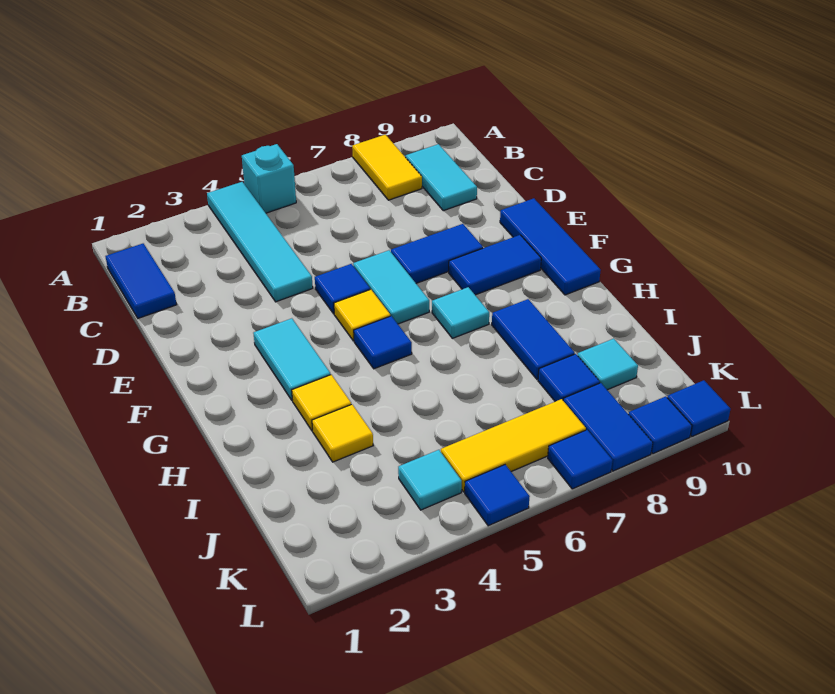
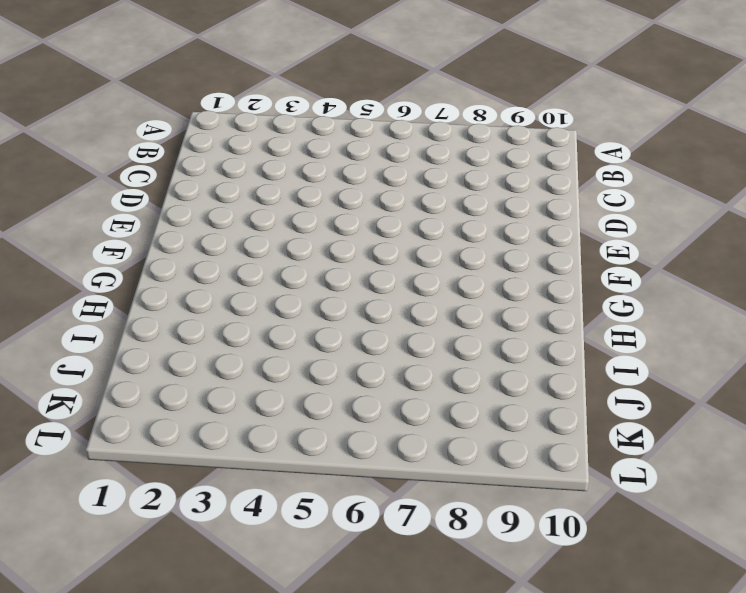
none -> cyan 1x4 tile [207,182,313,302]
none -> cyan 1x1 brick [242,144,296,213]
none -> yellow 1x2 tile [352,135,422,200]

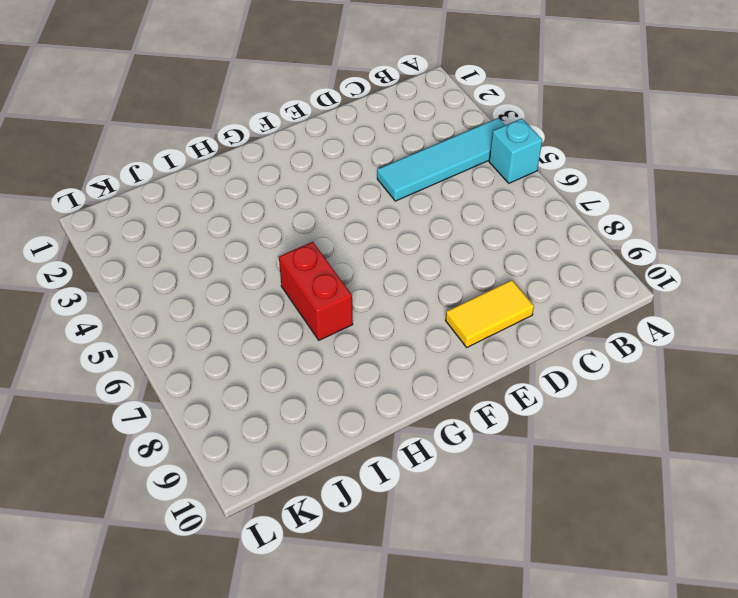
yellow 1x2 tile [445,280,534,347] -> yellow 1x2 tile moved to [352,135,422,200]
red 1x2 brick [279,242,353,340] -> none
none -> blue 1x2 tile [106,244,177,318]
none -> cyan 1x2 tile [406,144,477,211]
none -> blue 1x1 tile [315,264,370,314]

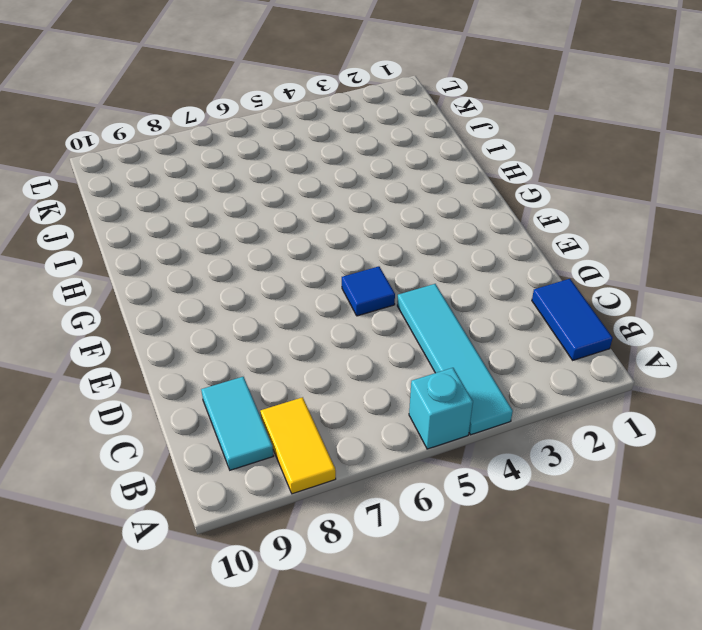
none -> cyan 1x2 tile [353,250,429,324]
none -> blue 1x2 tile [391,224,483,283]
none -> blue 1x3 tile [500,198,601,295]

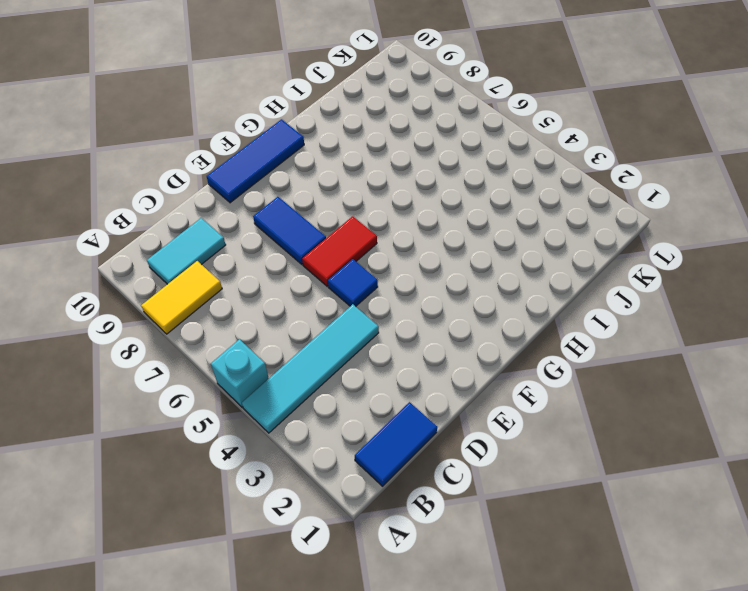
red 1x2 tile [302,216,377,286] -> cyan 1x2 tile [353,250,429,324]
none -> cyan 1x2 tile [253,318,331,400]
none -> yellow 1x1 tile [334,290,390,341]
none -> blue 1x2 tile [449,235,541,295]

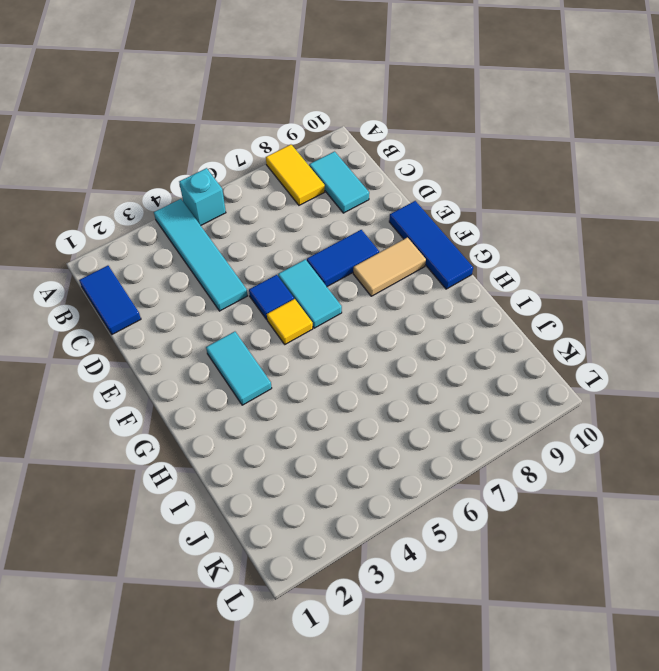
tan 1x2 tile [353,238,426,296] -> blue 1x2 tile [449,235,541,295]
none -> blue 1x1 tile [354,316,412,369]
none -> cyan 1x1 tile [432,287,489,338]
none -> yellow 1x1 tile [292,375,351,431]

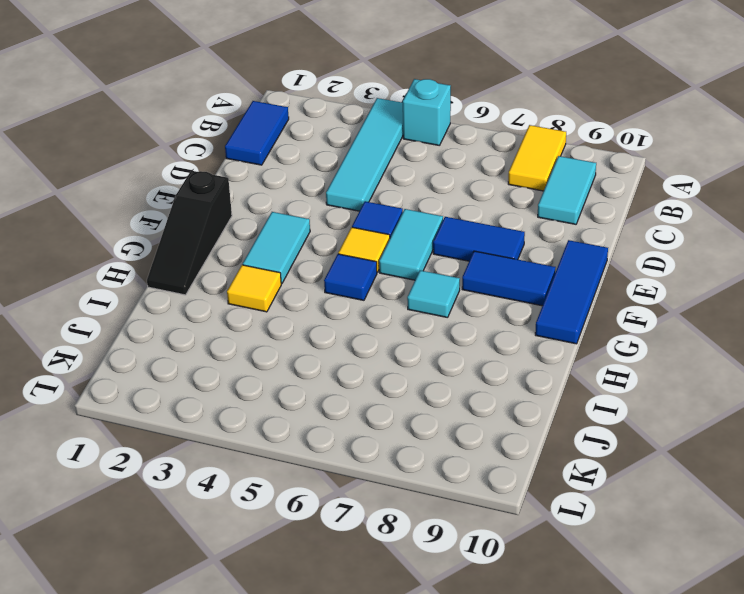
black 1x3 slope [147,171,232,295] -> none
none -> blue 1x2 tile [492,299,575,379]
none -> yellow 1x1 tile [312,404,373,462]
none -> blue 1x1 tile [538,354,600,401]

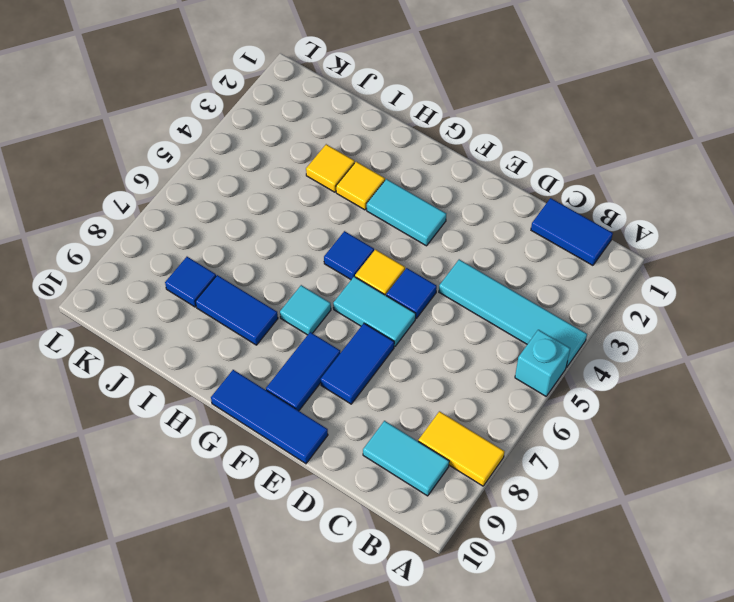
none -> cyan 1x1 tile [577,339,638,390]
none -> cyan 1x1 tile [398,450,462,510]
none -> yellow 1x3 tile [441,399,586,492]

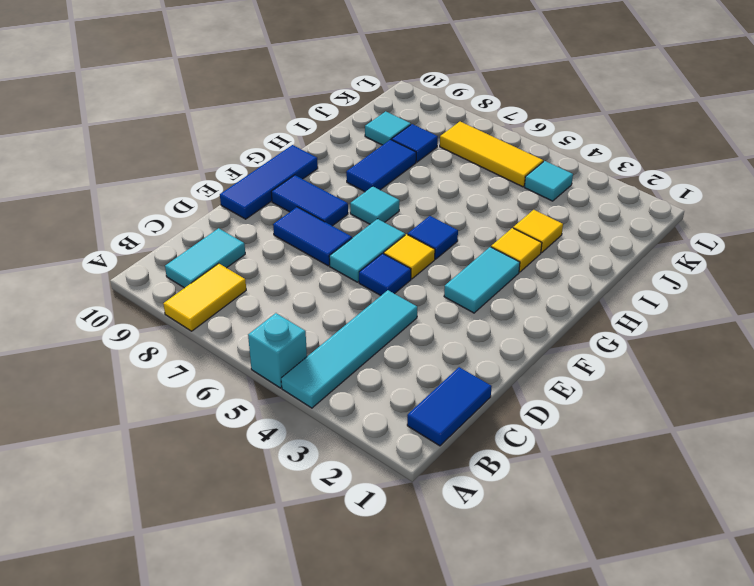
none -> blue 1x2 tile [563,383,653,471]
none -> blue 1x1 tile [465,465,530,526]
none -> blue 1x1 tile [548,430,613,489]

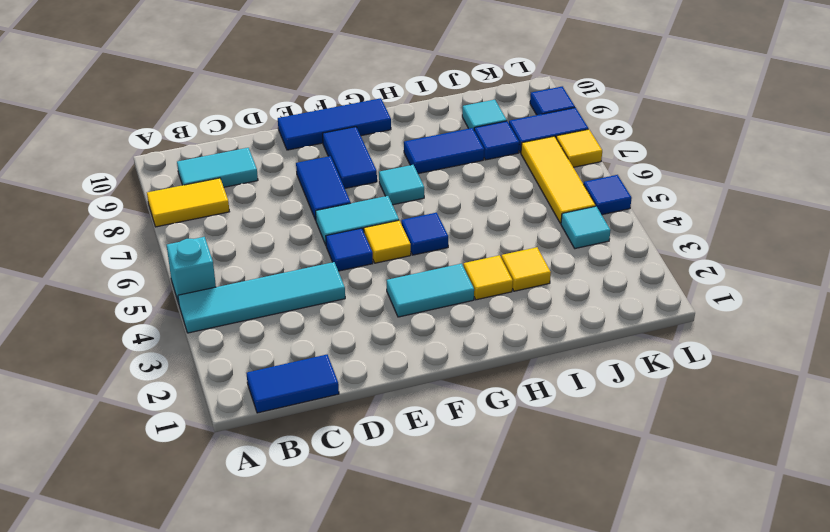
yellow 1x1 tile [556,129,602,167] -> blue 1x1 tile [548,430,613,489]
none -> blue 1x1 tile [667,380,731,436]

